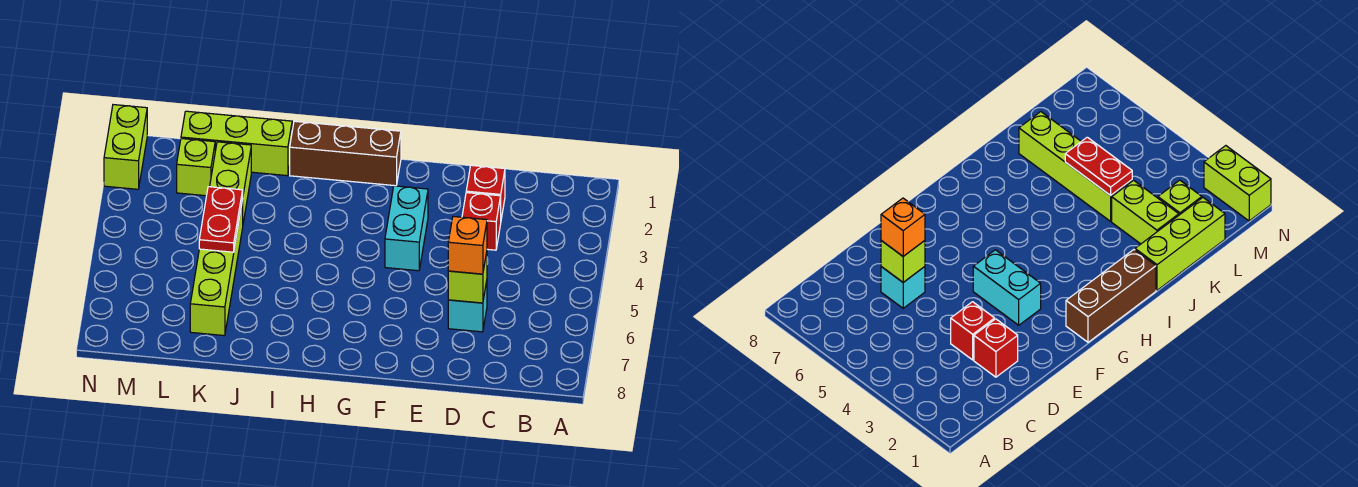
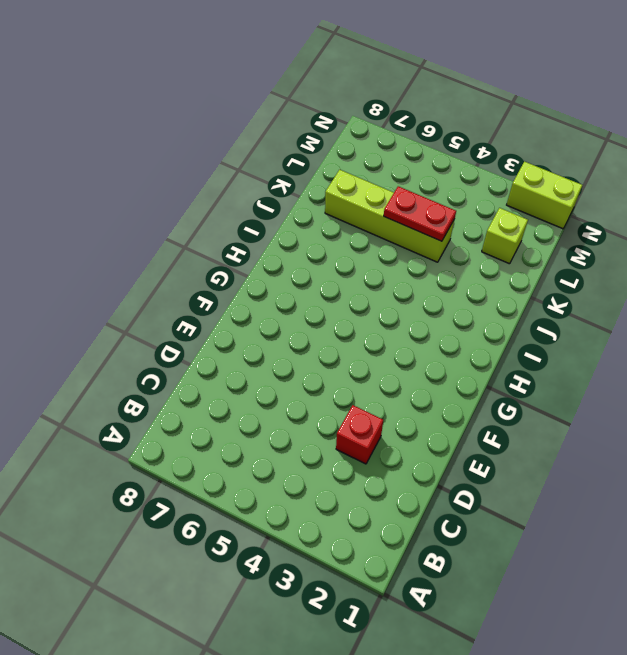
none -> red 1x1 brick [466,165,505,219]
none -> cyan 1x1 brick [448,281,487,332]
none -> cyan 1x2 brick [385,186,428,271]

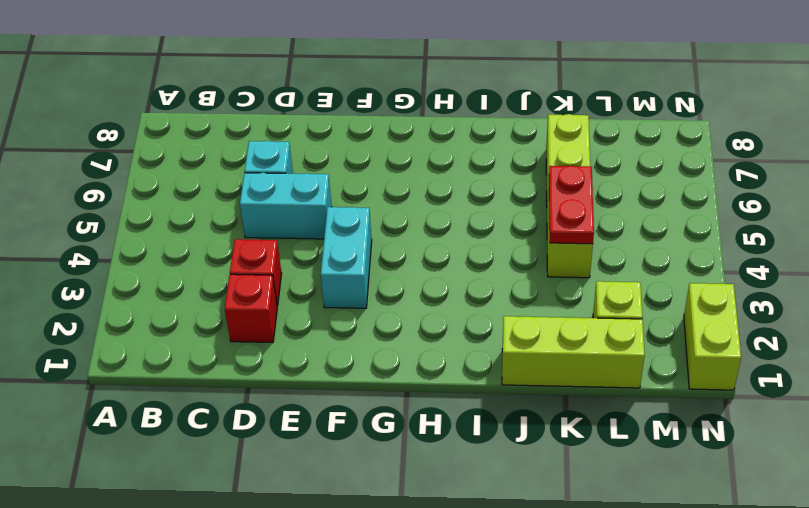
cyan 1x2 brick [240,173,332,239] -> none
none -> brown 1x3 brick [290,121,401,186]
none -> lime 1x2 brick [210,142,251,222]
none -> lime 1x1 brick [448,252,487,303]

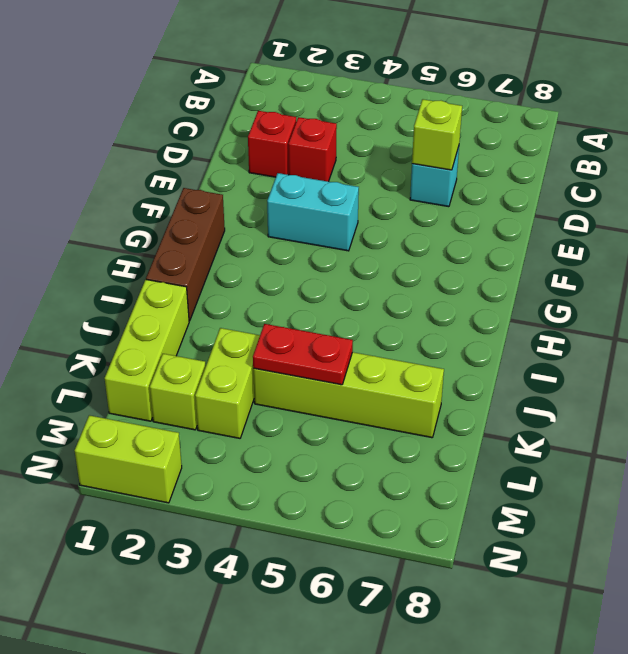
lime 1x2 brick [195,328,260,438] -> lime 1x2 brick turned to [210,142,251,222]
none -> orange 1x1 brick [448,216,487,274]

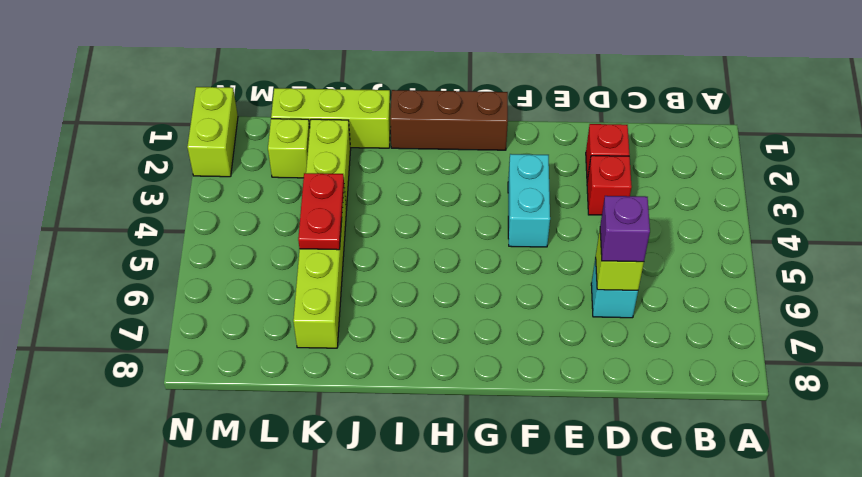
purple 1x1 brick [600,196,650,262] -> orange 1x1 brick [448,216,487,274]

